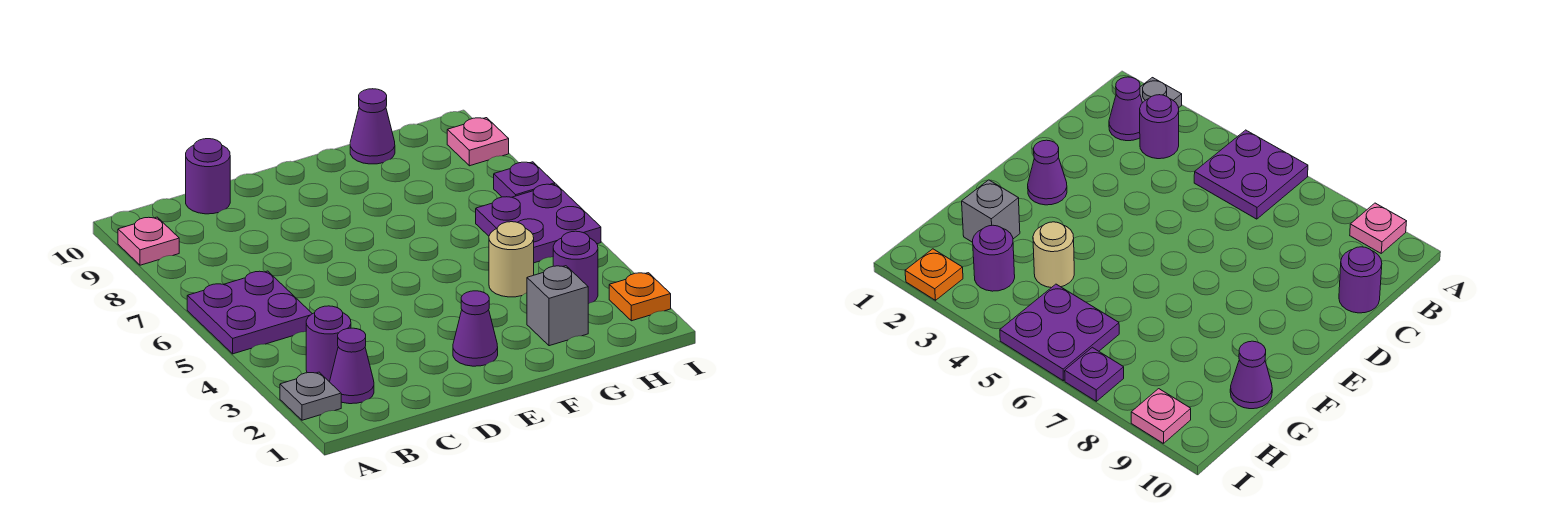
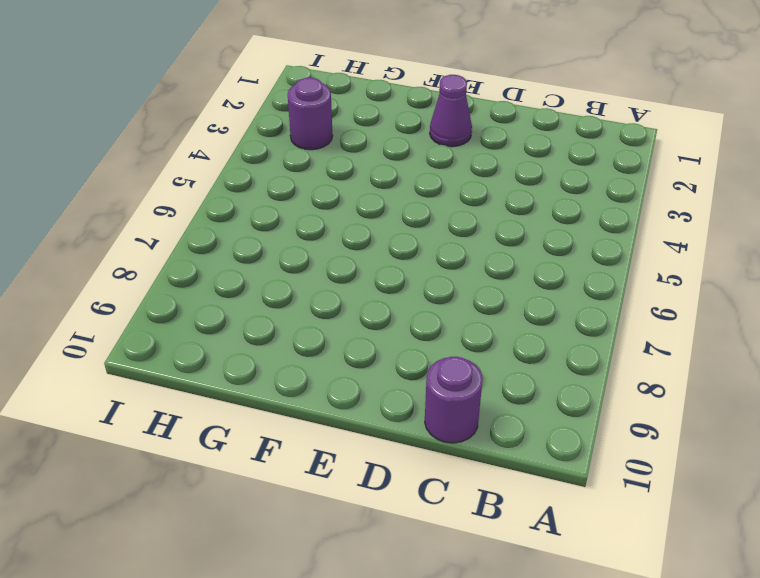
none -> grey 1x1 plate [280,372,341,420]
none -> purple 2x2 plate [187,271,312,354]
none -> pink 1x1 plate [118,217,179,265]

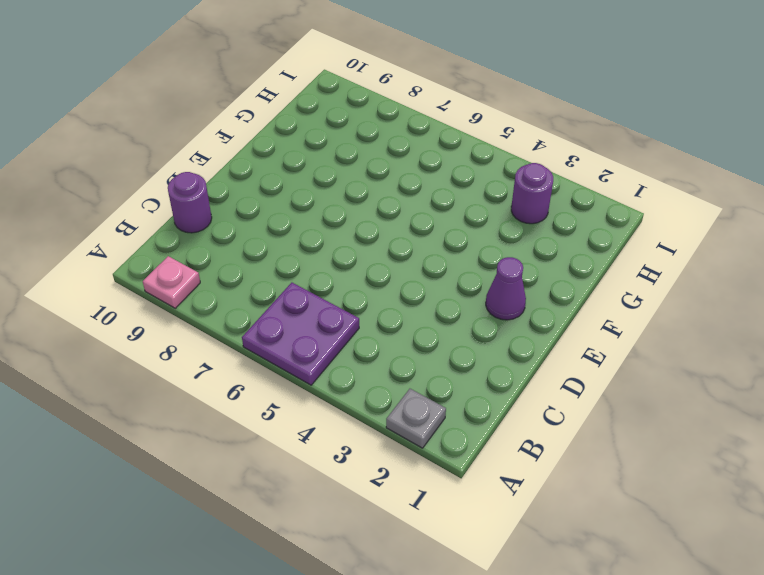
none -> purple 1x1 cone [330,328,374,404]
none -> purple 1x1 round brick [306,306,351,381]
none -> grey 1x1 brick [527,266,588,346]

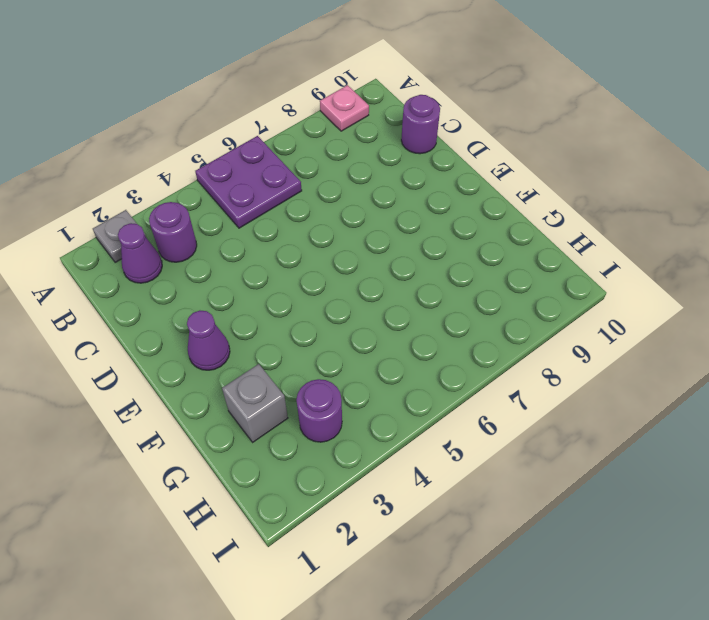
none -> tan 1x1 round brick [489,222,534,297]
none -> purple 1x1 cone [350,89,395,164]
none -> purple 2x2 plate [476,184,601,263]

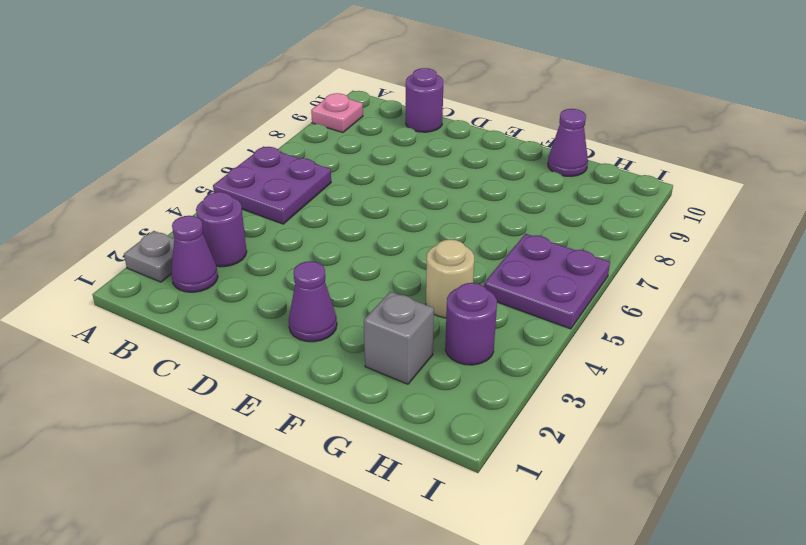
none -> orange 1x1 plate [609,273,671,321]
none -> purple 1x1 plate [494,162,555,197]
none -> pink 1x1 plate [447,118,509,166]

